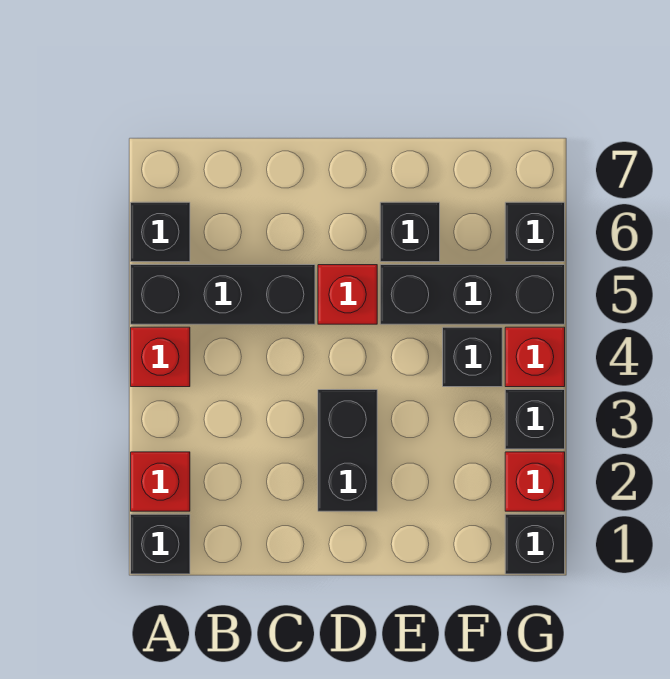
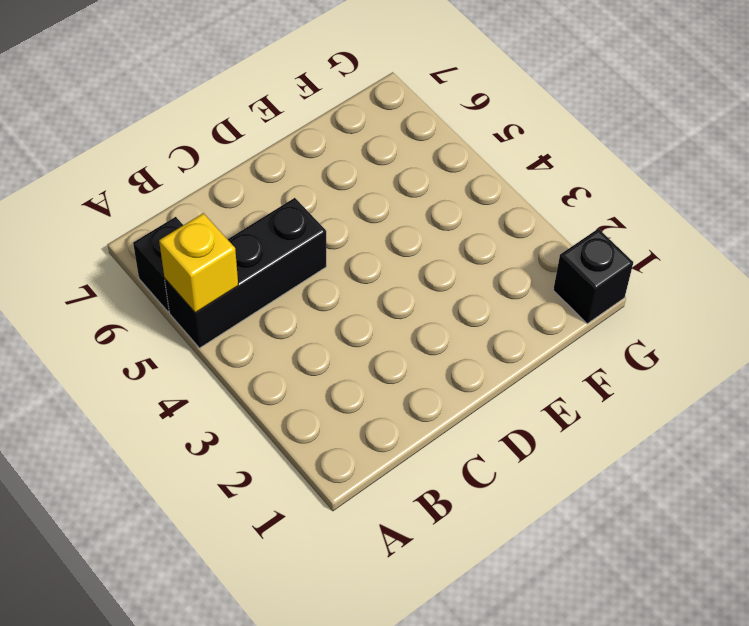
yellow 1x1 brick [159,213,238,313] -> none
none -> black 1x1 brick [131,514,190,574]
none -> red 1x1 brick [131,452,190,511]
none -> red 1x1 brick [131,327,190,387]

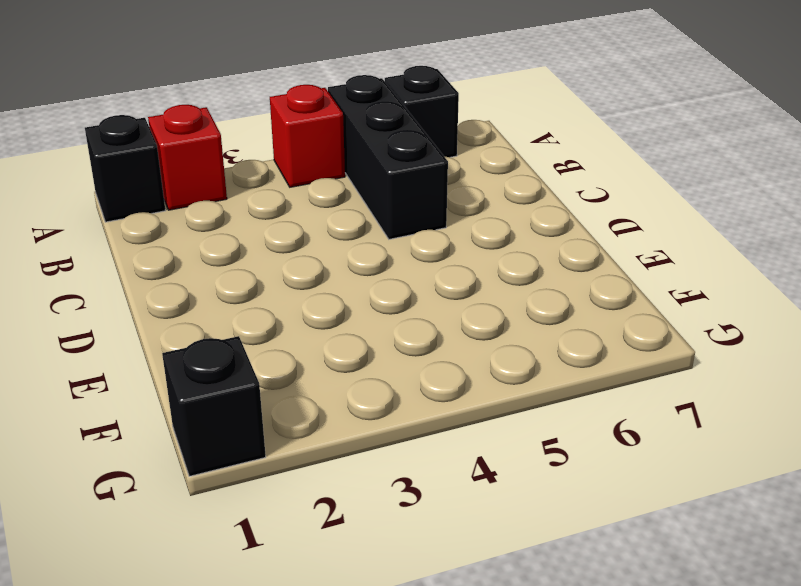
none -> black 1x2 brick [318,390,377,511]
none -> red 1x1 brick [318,265,377,324]
none -> black 1x3 brick [380,265,565,324]

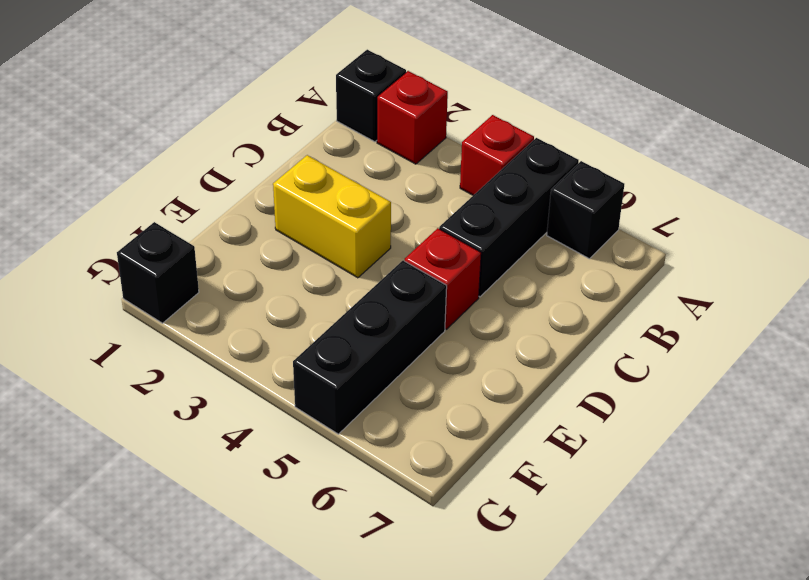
yellow 1x2 brick [273,155,391,278] -> black 1x2 brick [318,390,377,511]
none -> black 1x1 brick [380,202,440,262]
none -> black 1x1 brick [443,327,502,387]
none -> red 1x1 brick [505,452,565,511]

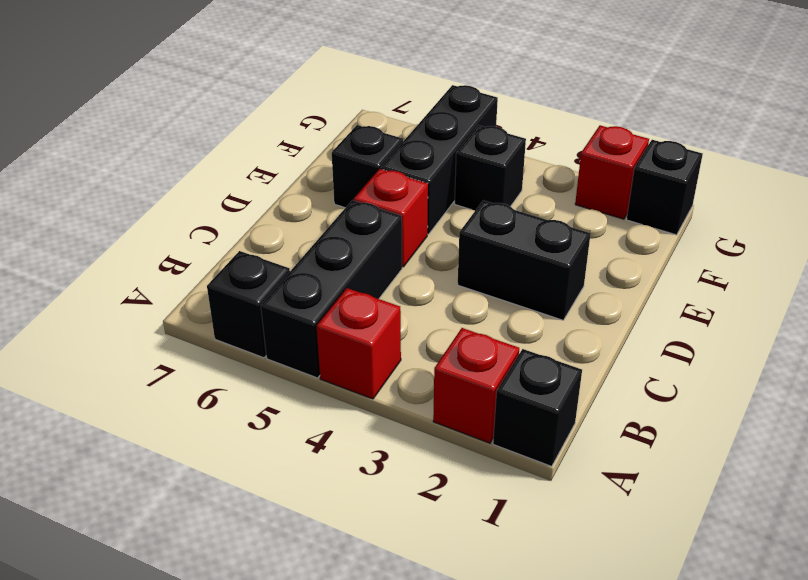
none -> black 1x1 brick [505,390,565,449]
none -> red 1x1 brick [505,327,565,387]
none -> black 1x1 brick [505,202,565,262]

